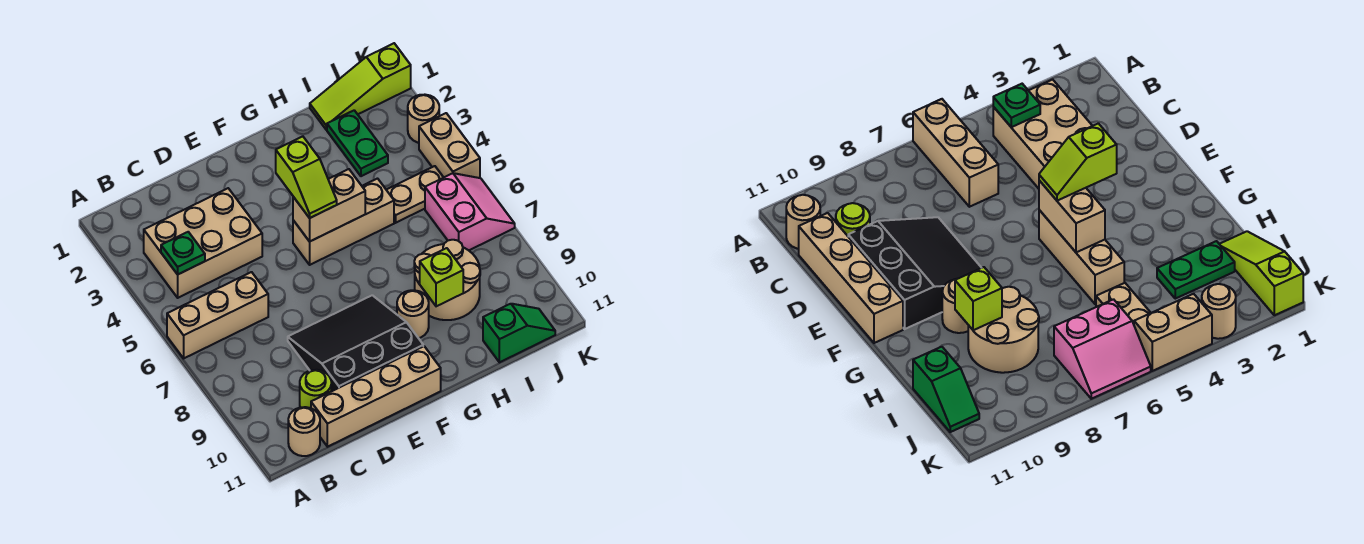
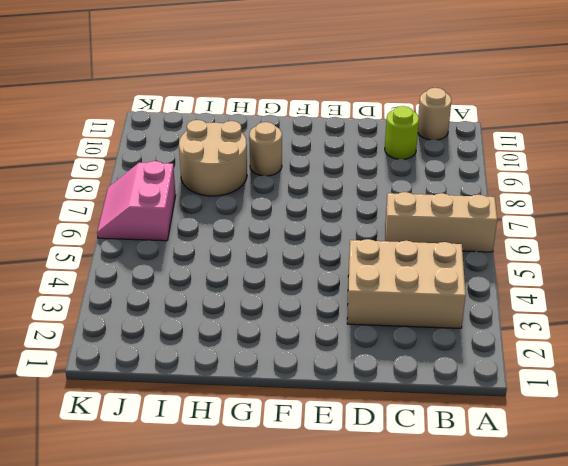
none -> tan 1x4 brick [311,346,441,447]
none -> black 3x3 slope [288,295,423,391]
none -> tan 1x3 brick [293,179,394,265]

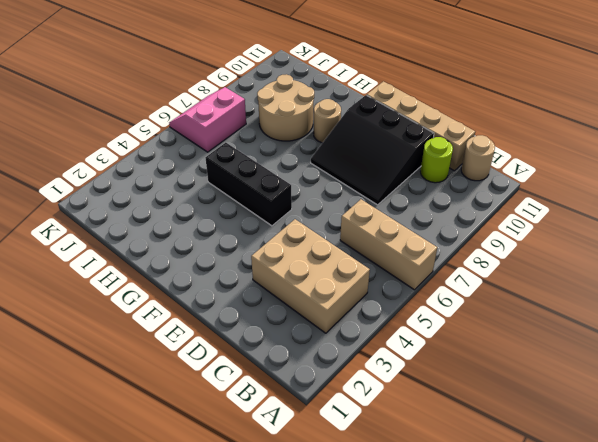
black 1x3 brick [205,142,292,226] -> tan 1x3 brick [293,179,394,265]
none -> lime 1x3 slope [310,43,411,130]
none -> green 1x2 plate [327,110,388,176]
none -> tan 1x2 plate [387,166,444,223]

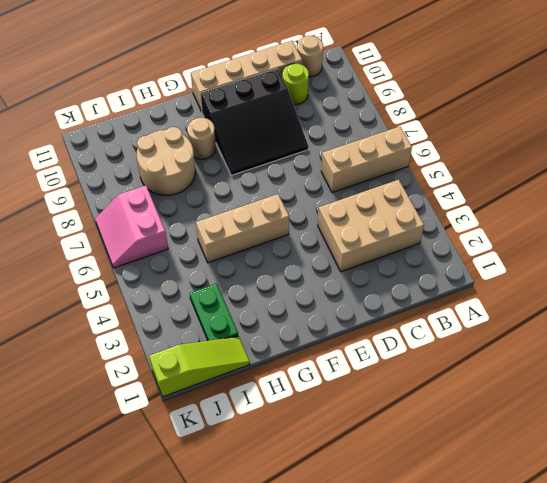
none -> tan 1x2 plate [387,166,444,223]
none -> green 1x2 slope [483,304,555,362]
none -> tan 1x1 round brick [408,95,439,143]

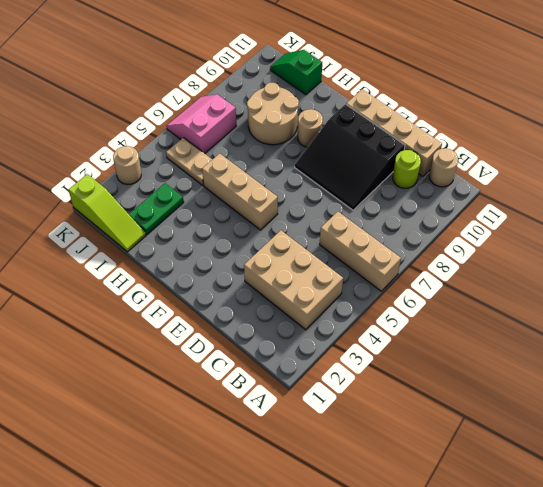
none -> tan 1x2 brick [419,113,480,178]
none -> green 1x1 plate [161,232,205,274]
none -> tan 1x2 brick [293,169,365,242]

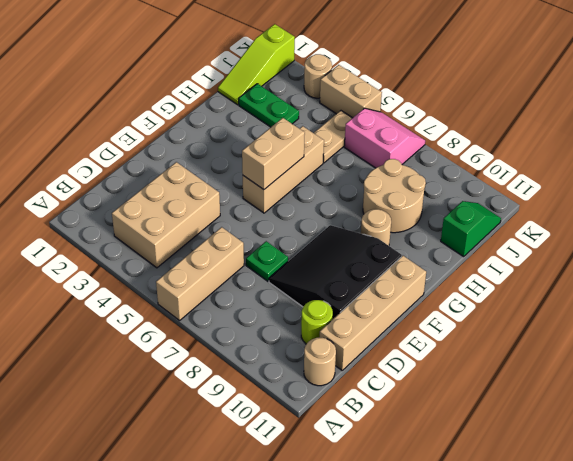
green 1x1 plate [246,241,288,281] -> green 1x1 plate moved to [161,232,205,274]
none -> lime 1x1 brick [420,248,463,306]
none -> lime 1x2 slope [276,136,337,218]

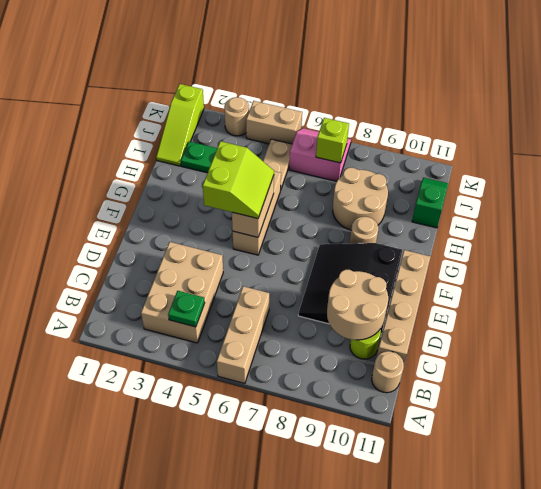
tan 2x2 round brick [327,270,388,340] -> none
lime 2x2 slope [203,141,274,218] -> lime 1x2 slope [276,136,337,218]
lime 1x1 brick [316,118,349,163] -> lime 1x1 brick moved to [420,248,463,306]

